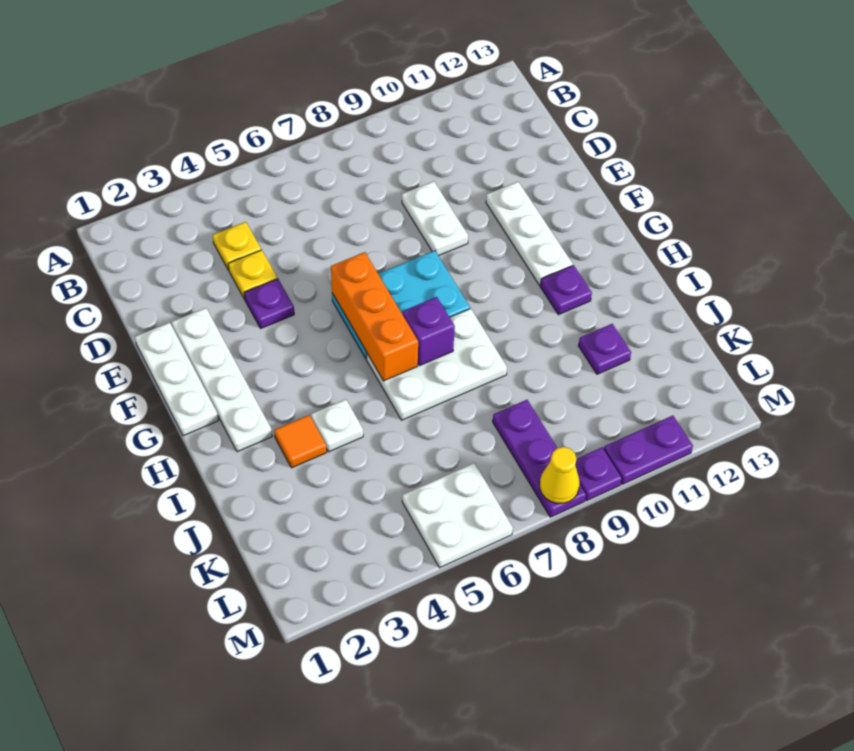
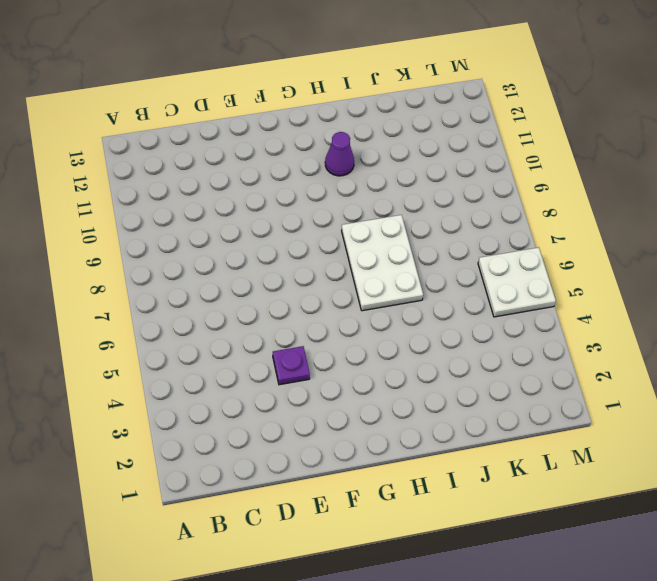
purple 1x1 cone [325,132,354,176] -> purple 1x1 plate [541,265,592,315]
none -> yellow 1x1 plate [213,222,261,270]
none -> yellow 1x1 plate [228,250,277,299]
none -> white 1x2 plate [402,181,468,256]

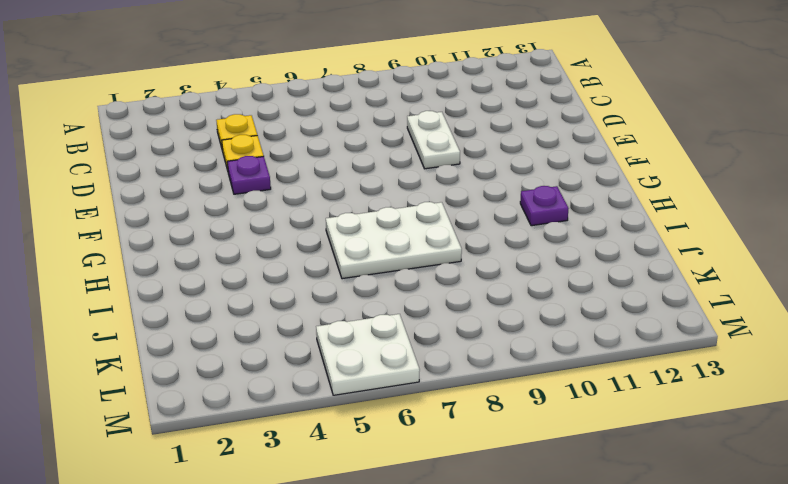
none -> white 1x3 plate [135,323,218,436]
none -> white 1x4 plate [172,308,272,452]
none -> white 1x3 plate [486,182,573,285]

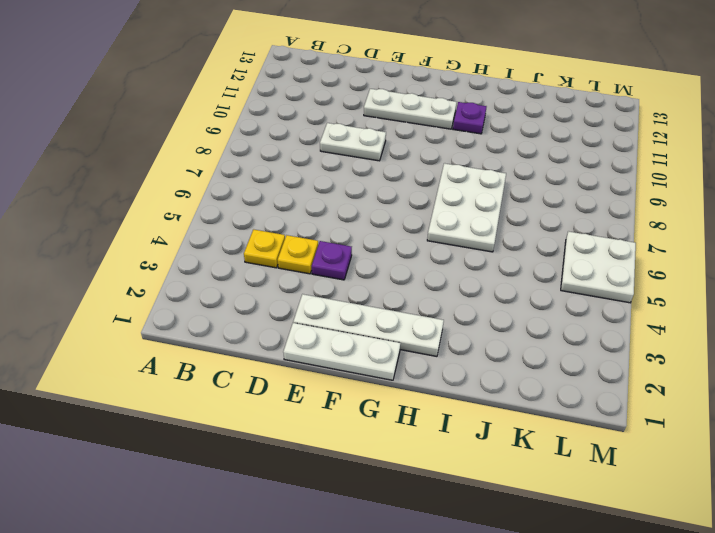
none -> cyan 2x3 plate [332,251,470,359]
none -> orange 1x1 tile [274,415,327,468]
none -> white 1x1 plate [311,399,363,452]

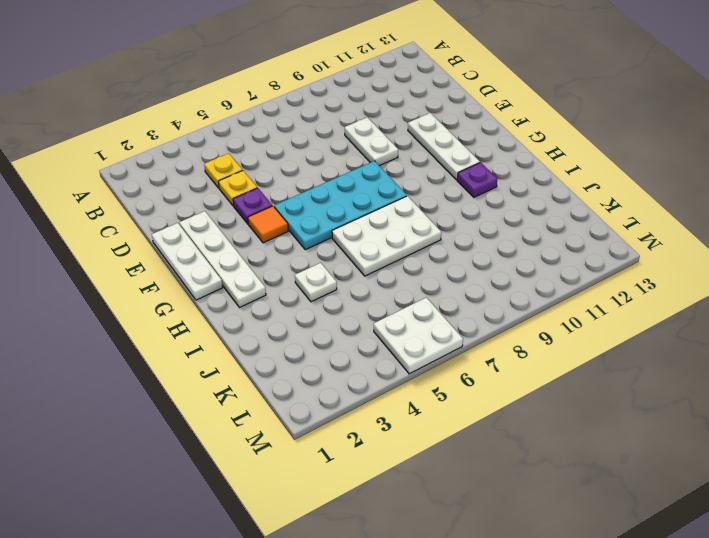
orange 1x1 tile [248,206,288,243] -> orange 1x1 tile moved to [274,415,327,468]
cyan 2x4 plate [274,161,407,250] -> cyan 2x3 plate [332,251,470,359]
none -> purple 1x1 plate [578,324,631,374]
none -> purple 1x3 plate [493,400,586,517]
none -> purple 1x1 plate [575,447,622,501]

